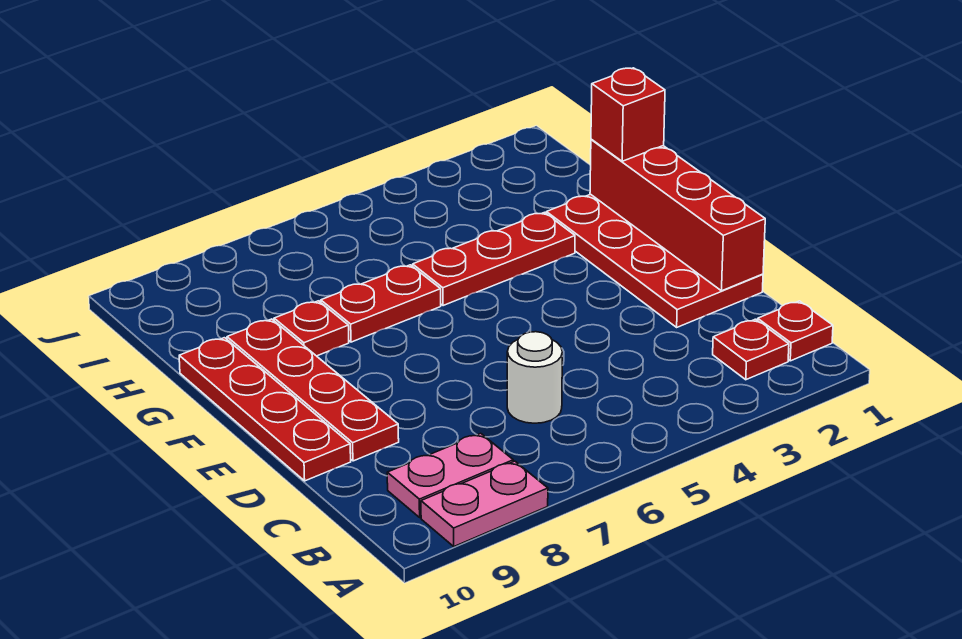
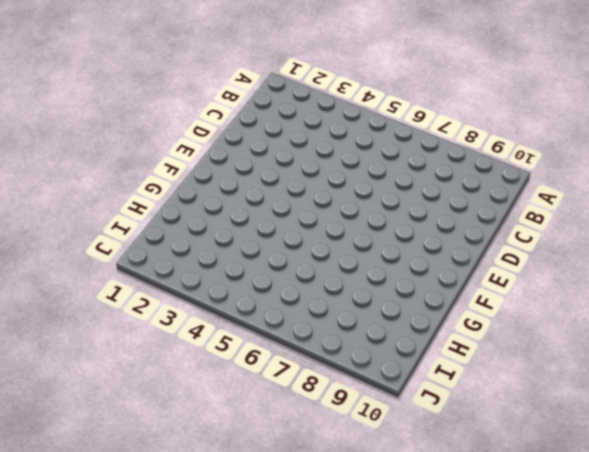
none -> pink 1x2 plate [421,461,548,546]
none -> red 1x1 plate [758,301,833,361]
none -> red 1x1 plate [713,319,789,380]

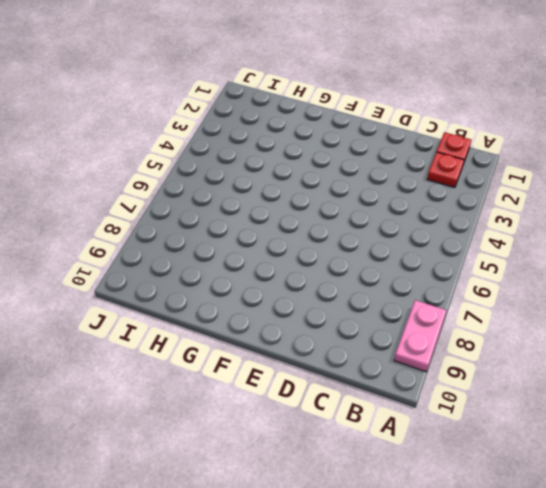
none -> pink 1x2 plate [387,433,513,517]
none -> white 1x1 round brick [507,332,562,423]
none -> red 2x4 plate [546,194,763,327]

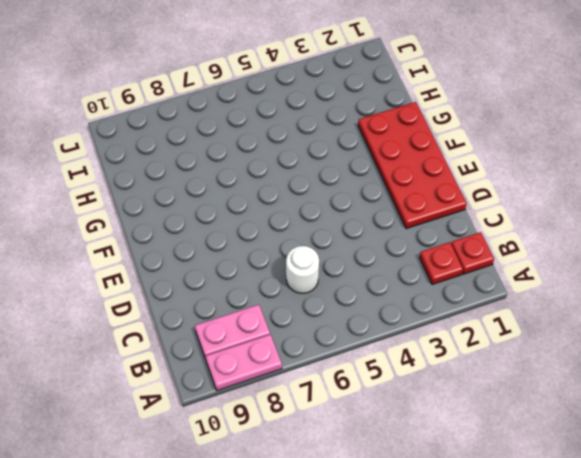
none -> red 1x4 plate [227,319,399,461]
none -> red 1x4 plate [179,338,351,481]
none -> red 1x3 plate [413,212,575,306]

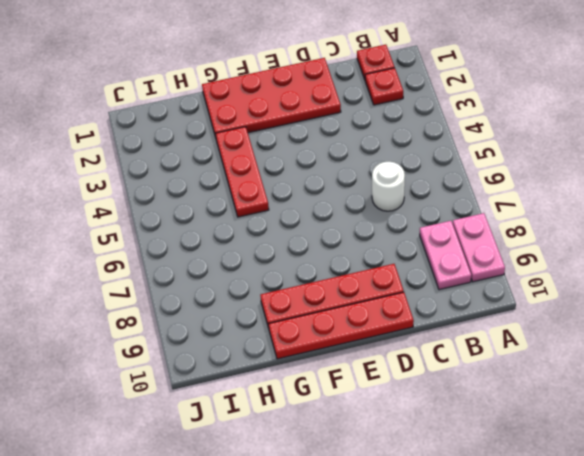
none -> red 1x2 plate [321,265,441,342]
none -> red 1x1 plate [274,301,349,356]
none -> red 1x4 brick [590,139,765,291]

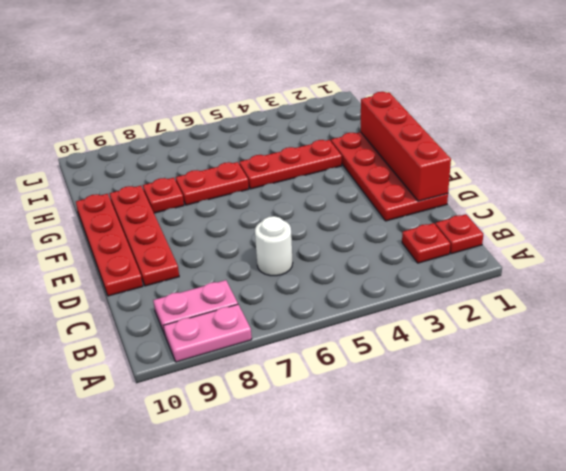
none -> red 1x1 brick [591,68,665,161]

